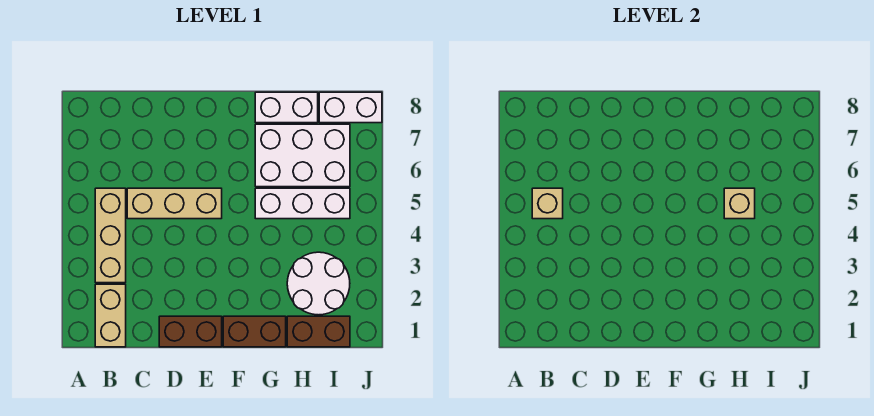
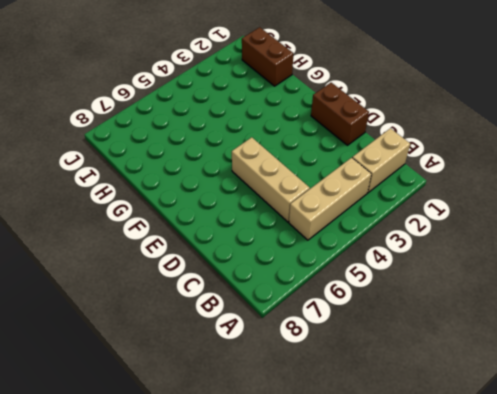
none -> brown 1x2 brick [223,316,286,347]
none -> white 1x3 brick [255,188,350,219]
none -> white 2x3 brick [255,124,350,187]

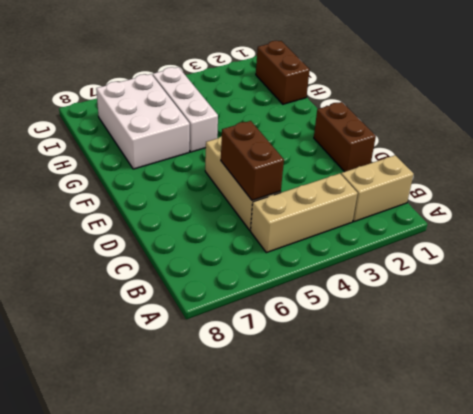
brown 1x2 brick [221,121,284,200] -> brown 1x2 brick moved to [223,316,286,347]
none -> white 1x2 brick [255,92,318,123]
none -> white 2x2 round brick [287,252,350,315]
none -> white 1x2 brick [319,92,382,123]

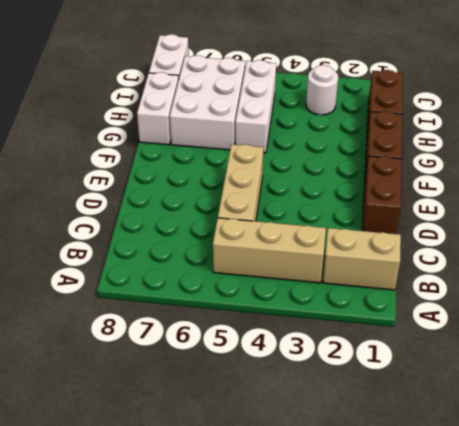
white 1x1 round brick [306,65,338,115] -> white 2x2 round brick [287,252,350,315]
none -> tan 1x1 brick [532,188,563,219]
none -> tan 1x1 brick [724,188,755,219]

